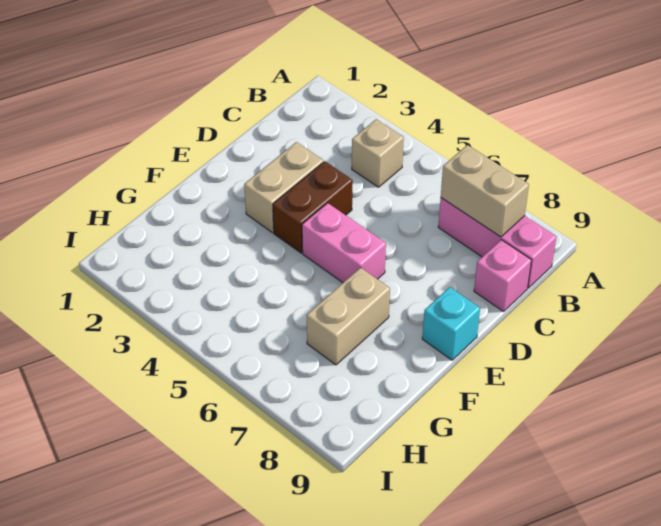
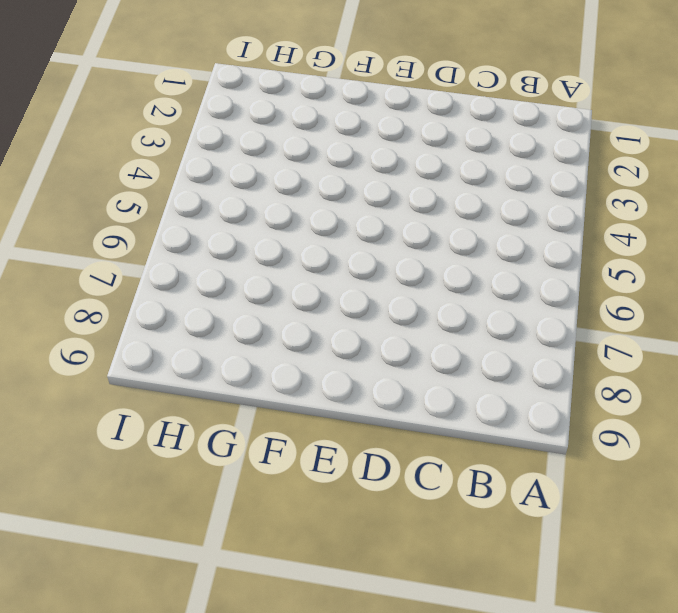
none -> tan 1x1 brick [352,119,404,187]
none -> pink 1x3 brick [438,198,556,288]

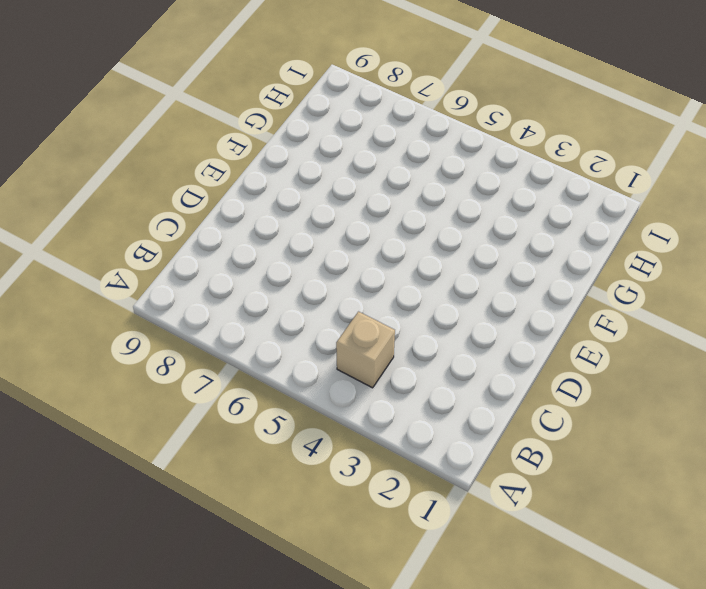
none -> pink 1x3 brick [438,198,556,288]
none -> pink 1x1 brick [474,240,532,311]

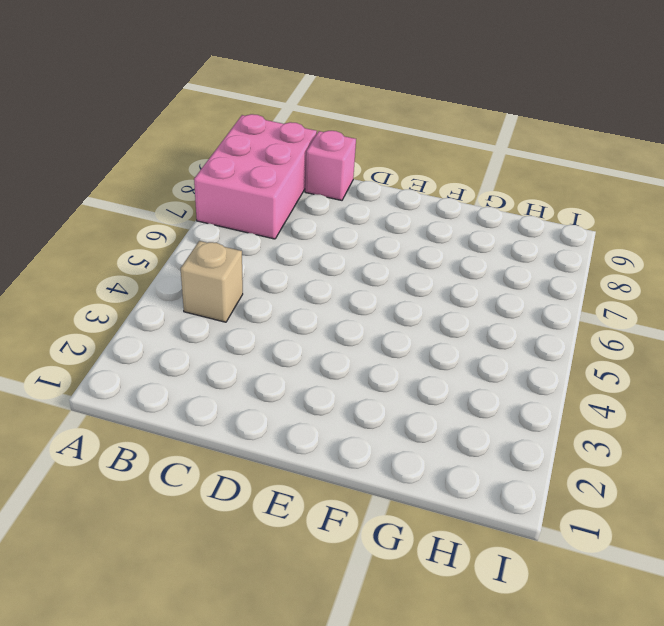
pink 2x3 brick [194,114,317,239] -> pink 1x3 brick [438,198,556,288]
none -> tan 1x2 brick [244,142,324,233]
none -> brown 1x2 brick [273,161,353,253]

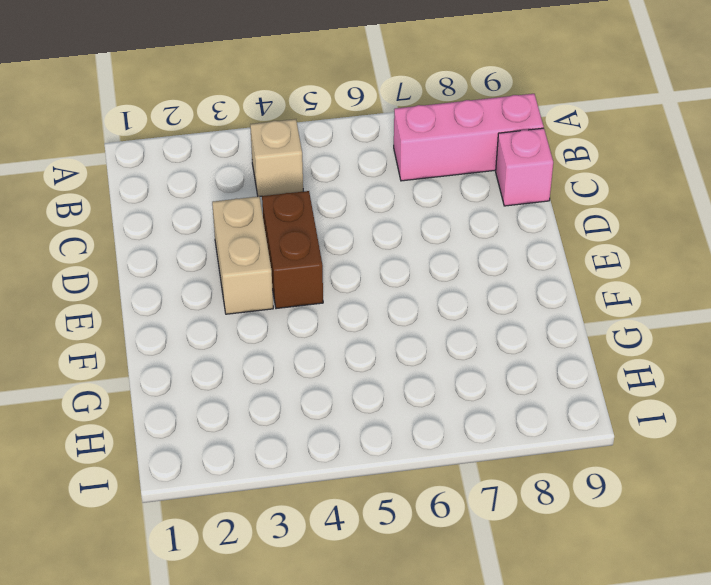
none -> pink 1x2 brick [302,203,386,283]
none -> cyan 1x1 brick [422,287,480,360]

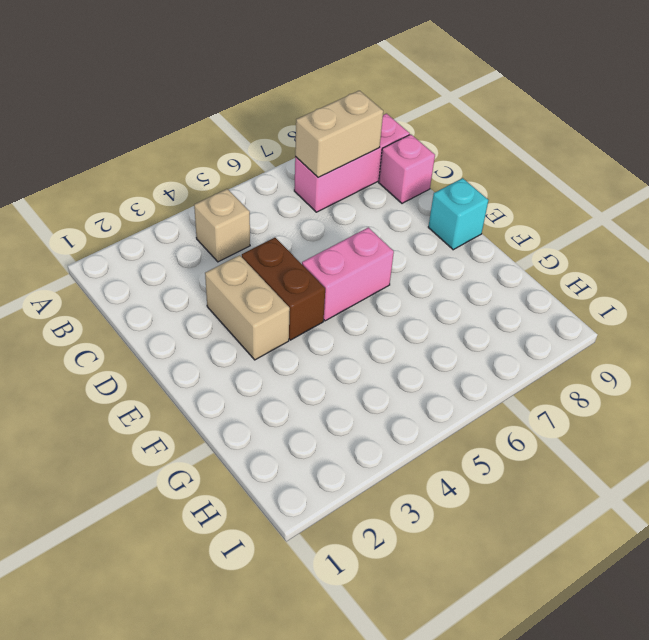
none -> tan 1x2 brick [307,268,390,365]

